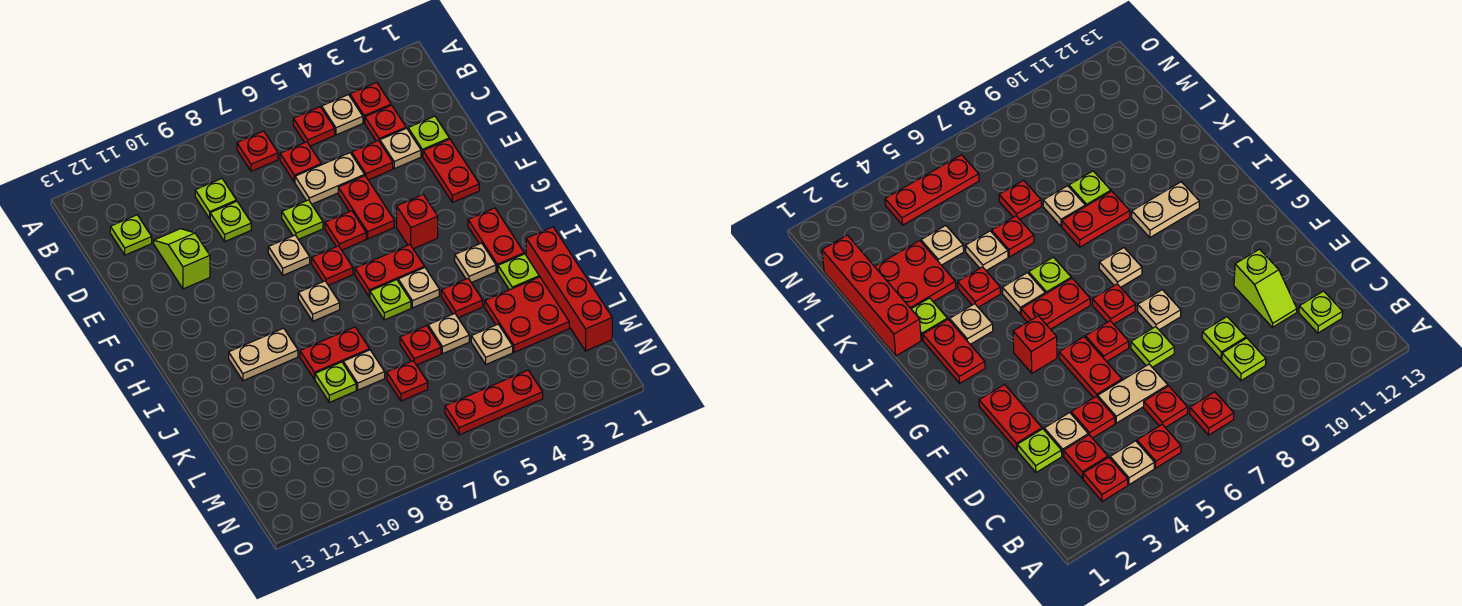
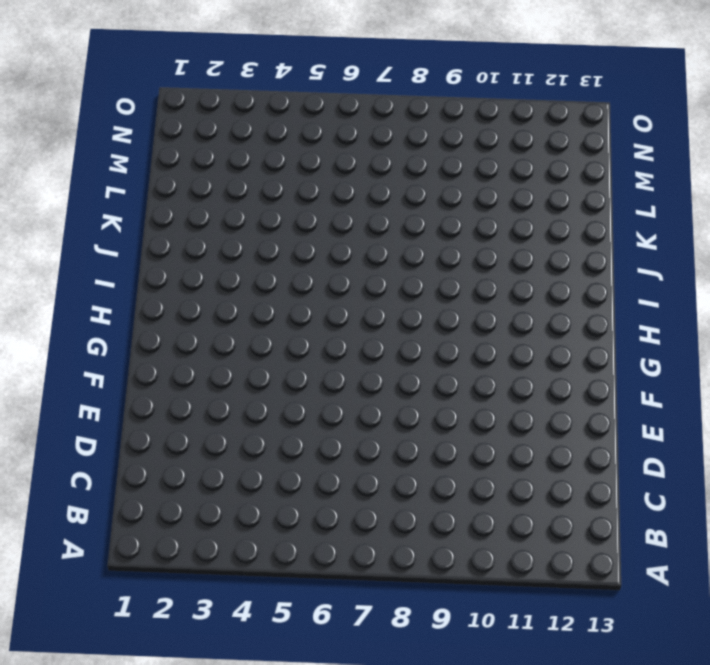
none -> red 1x1 plate [350,82,391,123]
none -> tan 1x1 plate [322,95,363,135]
none -> red 1x1 plate [293,107,335,146]
none -> red 1x1 plate [237,131,278,171]

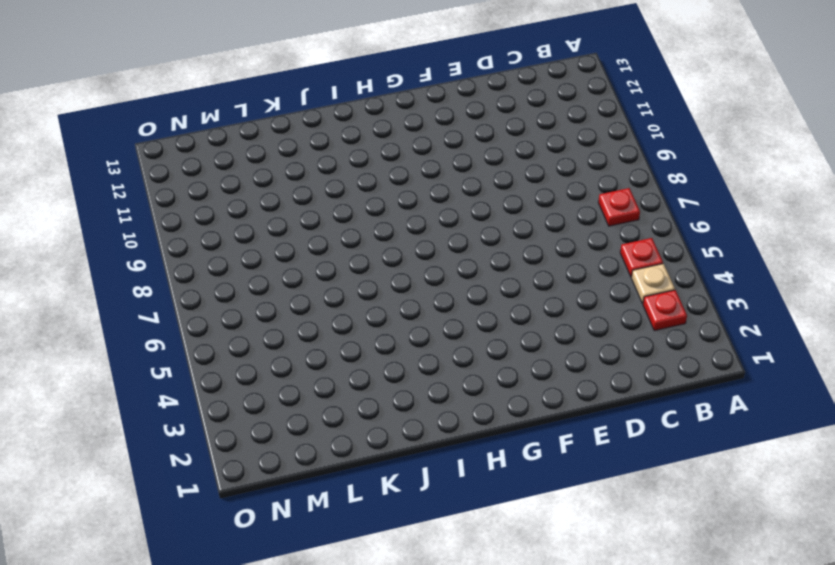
none -> red 1x1 plate [365,105,406,142]
none -> red 1x1 plate [280,142,321,182]
none -> lime 1x1 plate [195,179,236,218]
none -> lime 1x1 plate [110,215,152,255]

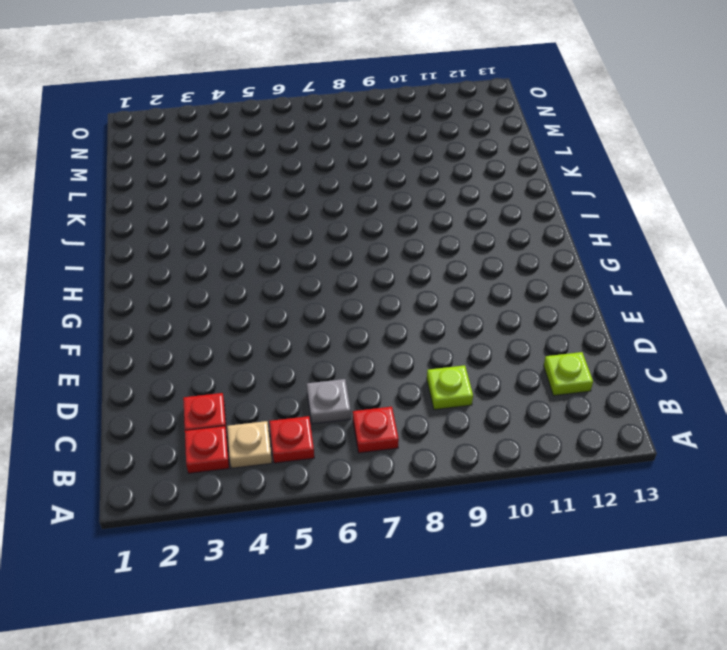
grey 1x1 plate [307,379,351,424] -> red 1x1 plate [280,142,321,182]
none -> lime 1x1 plate [408,116,449,157]
none -> tan 1x1 plate [380,128,421,169]
none -> red 1x1 plate [352,141,393,180]
none -> tan 1x2 plate [295,153,365,204]

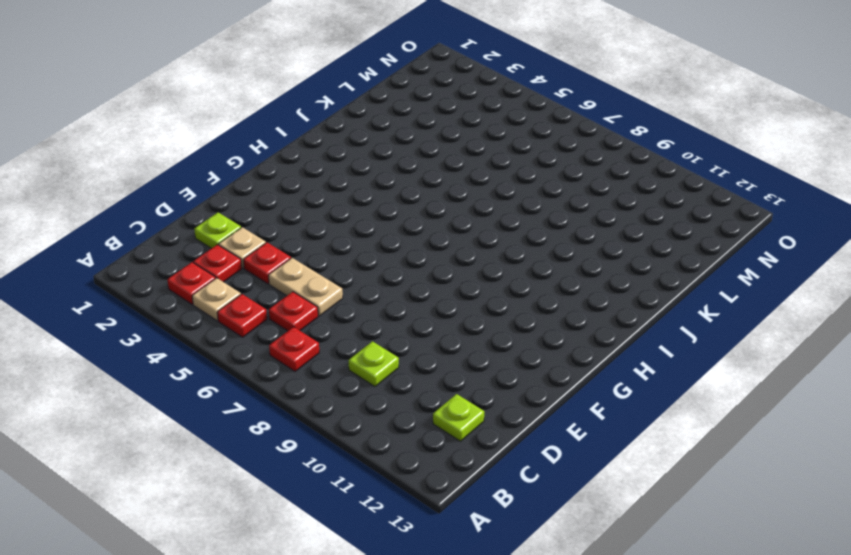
none -> lime 1x1 plate [210,201,251,241]
none -> lime 1x2 slope [154,229,210,289]
none -> red 1x2 plate [423,139,479,202]
none -> red 1x2 plate [338,176,394,239]

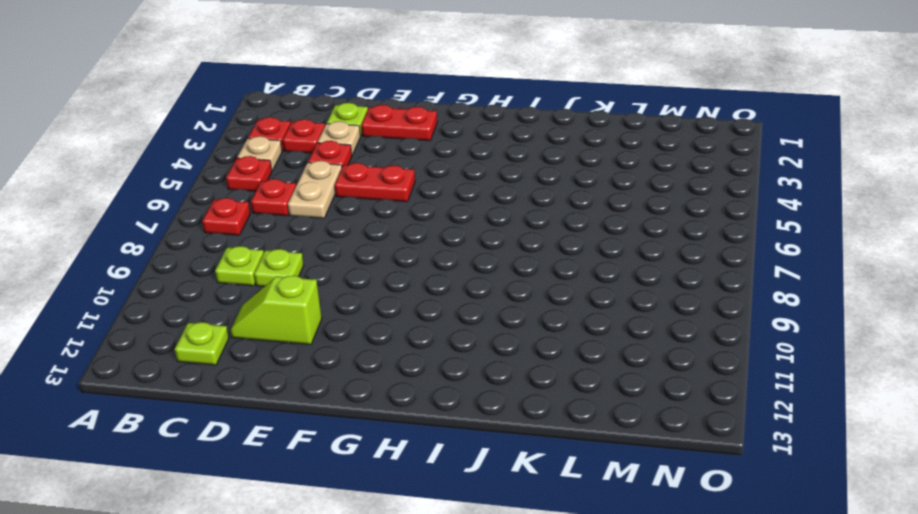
none -> lime 1x1 plate [282,200,323,239]
none -> red 1x1 plate [325,211,366,250]
none -> tan 1x1 plate [268,235,310,275]
none -> red 1x1 brick [397,195,438,249]

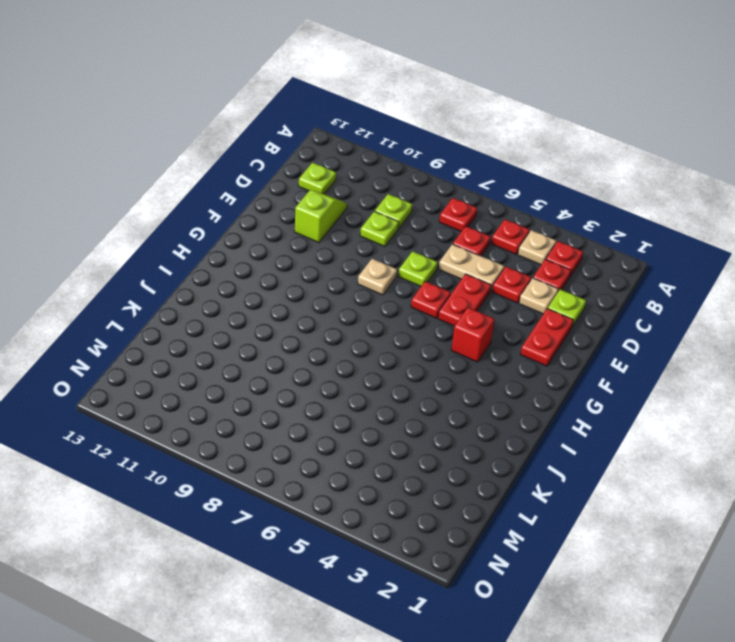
none -> red 1x1 plate [312,246,353,285]
none -> red 1x2 plate [468,208,524,271]
none -> red 1x2 plate [355,245,424,297]
none -> tan 1x1 plate [298,281,340,321]

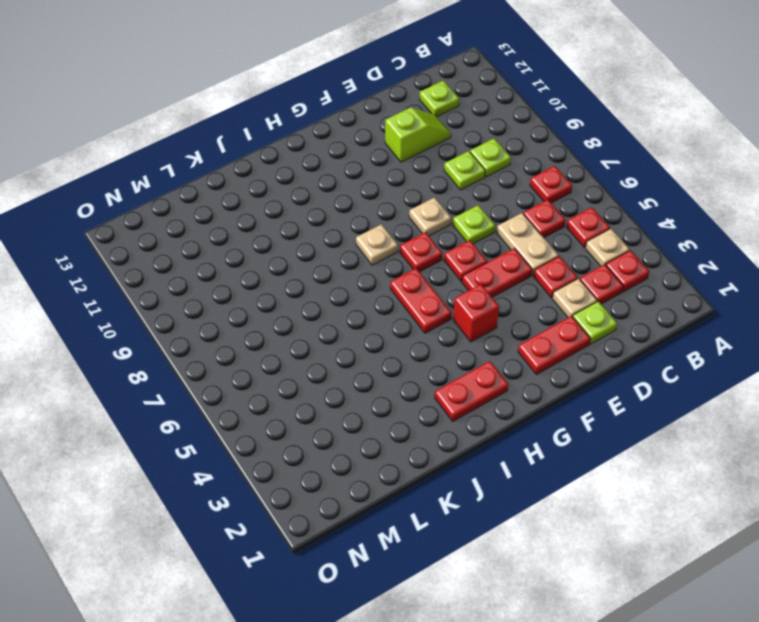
none -> tan 1x1 plate [455,243,496,283]
none -> tan 1x1 plate [398,267,439,308]
none -> lime 1x1 plate [370,280,411,320]
none -> tan 1x2 plate [229,328,298,381]

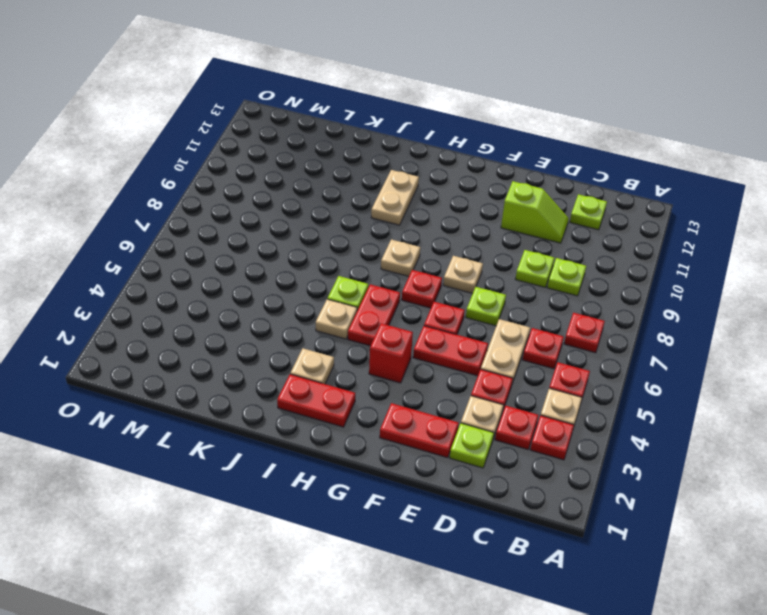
none -> red 1x4 brick [526,227,612,351]
none -> lime 1x1 plate [498,254,539,290]
none -> red 1x1 plate [441,278,483,318]
none -> red 1x2 plate [300,327,370,379]

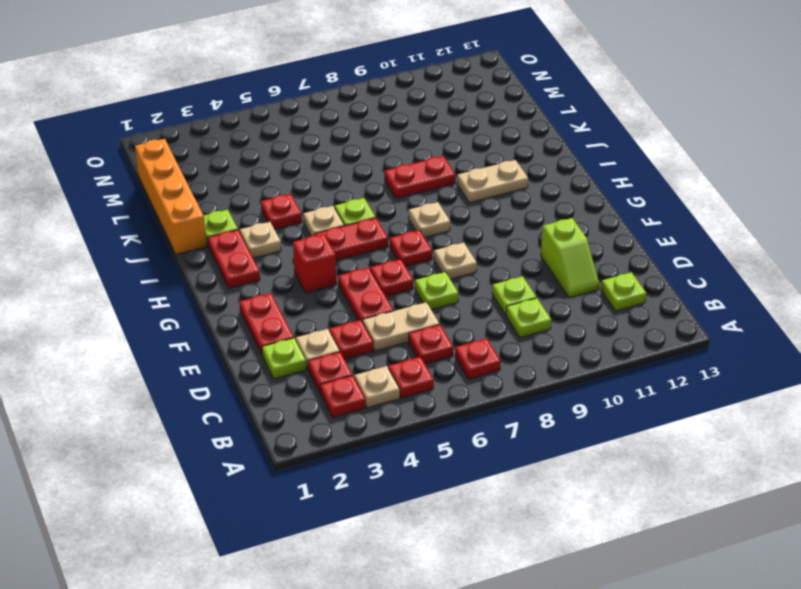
orange 1x4 brick [135,139,206,254] -> red 1x4 brick [526,227,612,351]
none -> red 2x2 plate [485,277,569,352]
none -> tan 1x1 plate [428,314,469,354]
none -> red 1x1 plate [400,326,441,365]
none -> tan 1x1 plate [343,350,385,390]

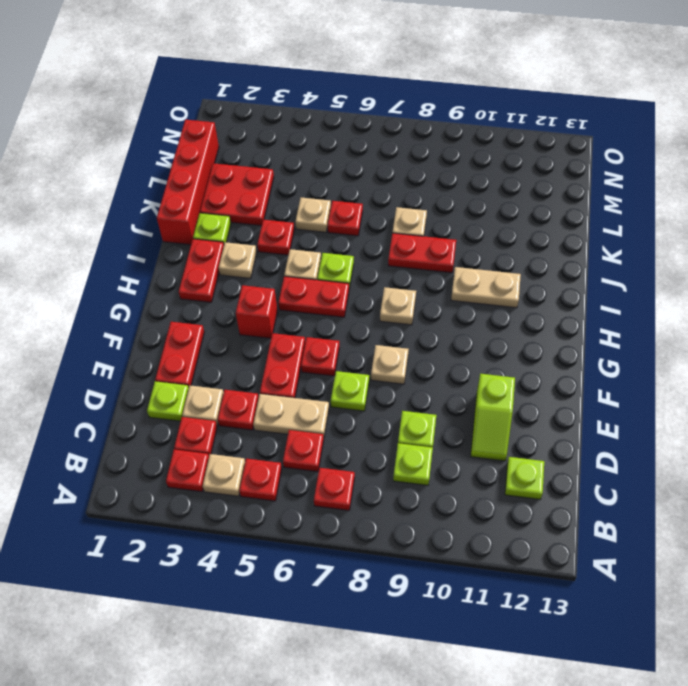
none -> red 1x1 plate [312,246,353,285]
none -> lime 1x1 plate [315,362,356,402]
none -> tan 1x1 plate [471,324,513,364]
none -> red 1x1 plate [387,361,428,401]

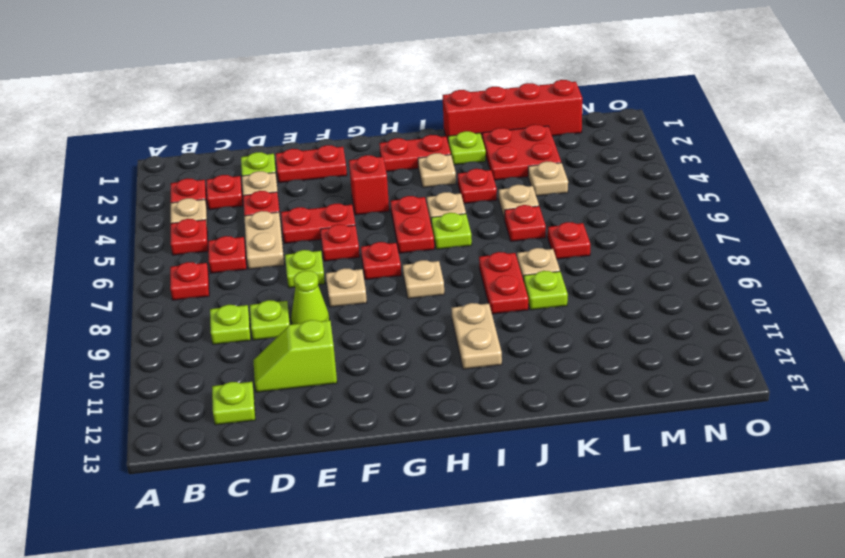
lime 1x1 cone [291,271,329,324] -> none
none -> red 1x3 plate [445,370,543,435]

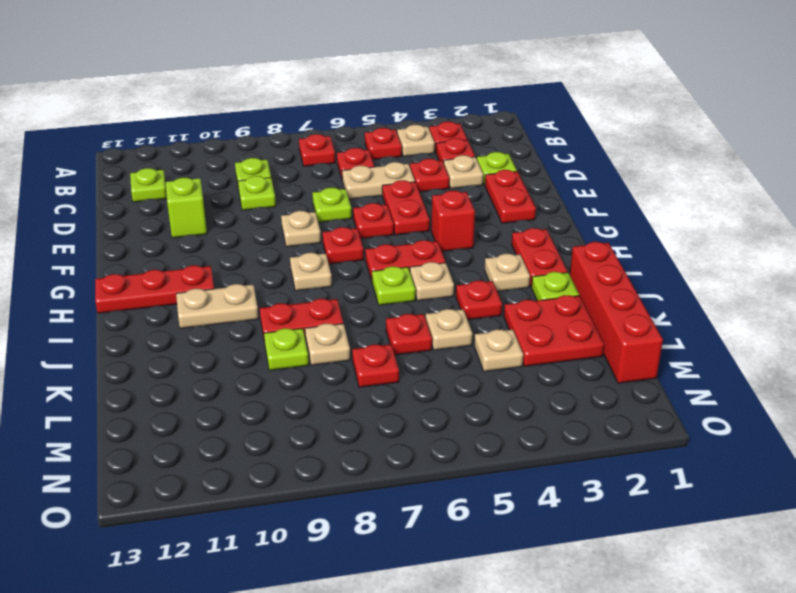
red 1x3 plate [95,265,214,313] -> red 1x3 plate moved to [445,370,543,435]

